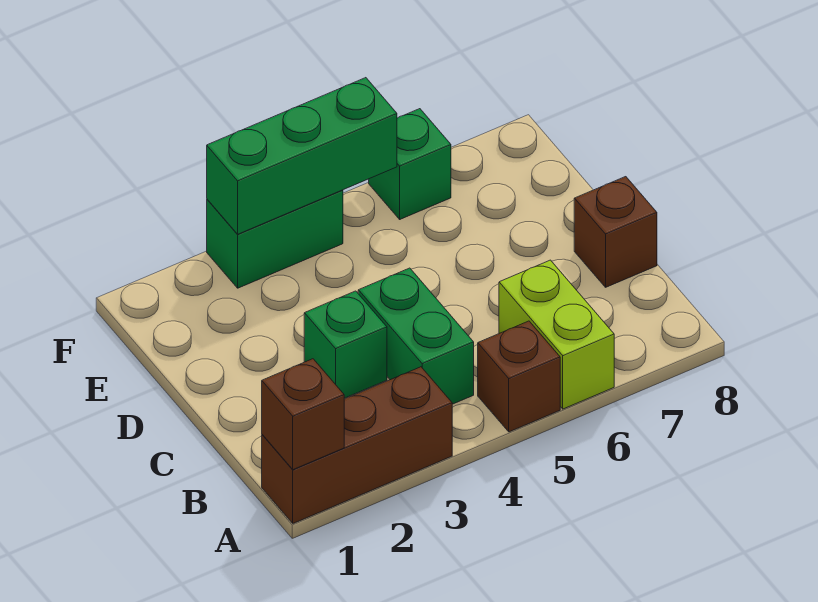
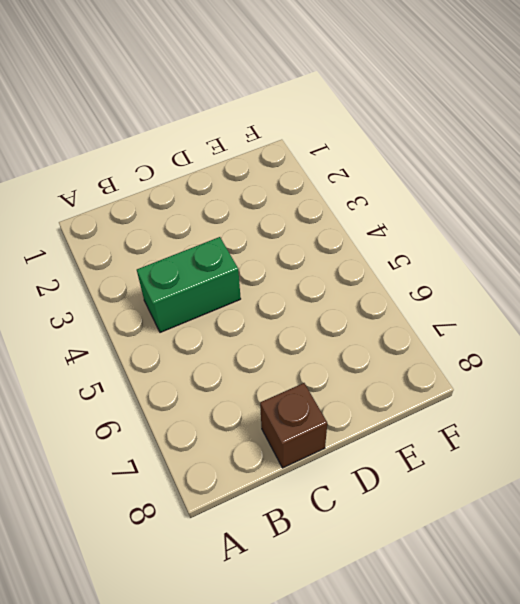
none -> brown 1x3 brick [262,367,452,523]
none -> brown 1x1 brick [478,321,560,432]

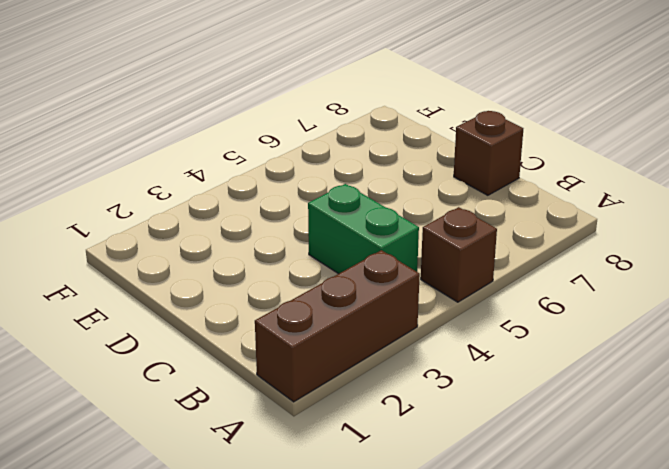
none -> lime 1x2 brick [499,260,614,409]
none -> green 1x1 brick [304,291,387,398]

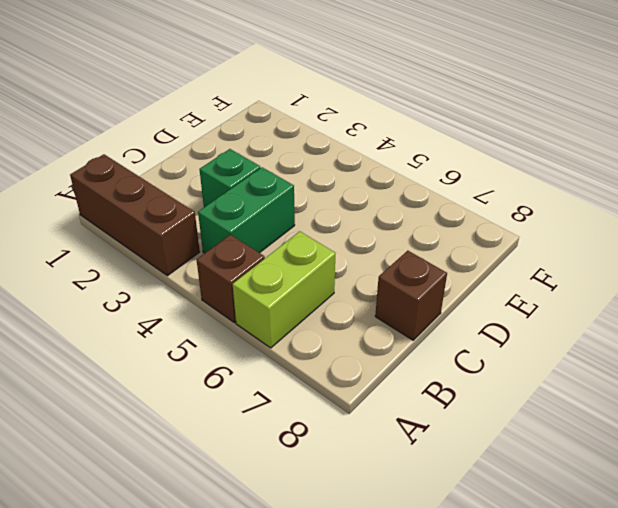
none -> green 1x2 brick [207,190,343,288]
none -> green 1x1 brick [369,109,451,219]

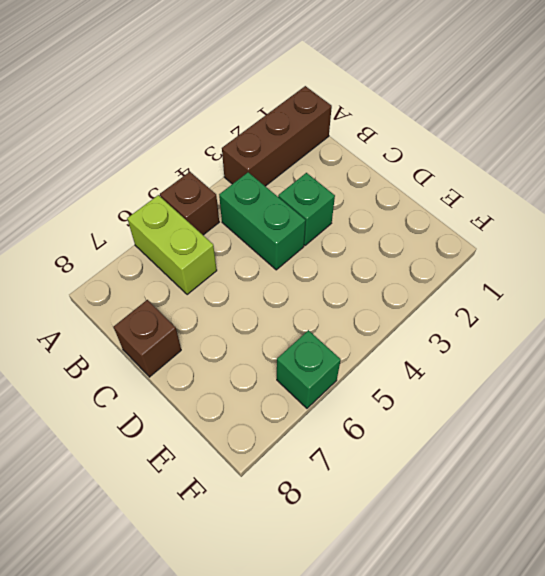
none -> green 1x2 brick [207,190,343,288]
none -> brown 1x1 brick [262,359,344,470]

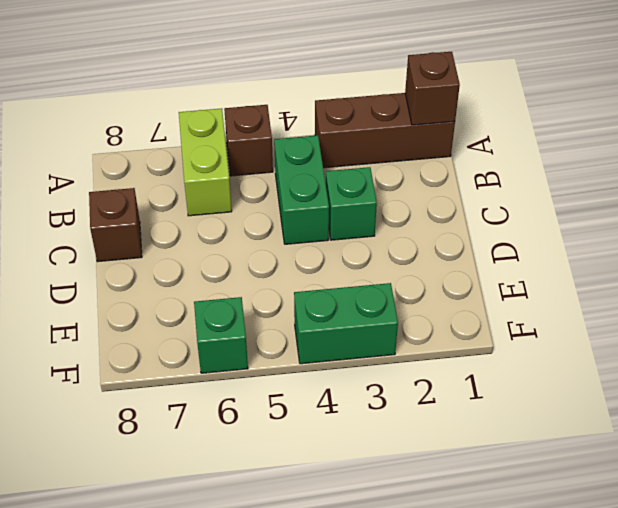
none -> green 1x3 brick [207,78,397,234]

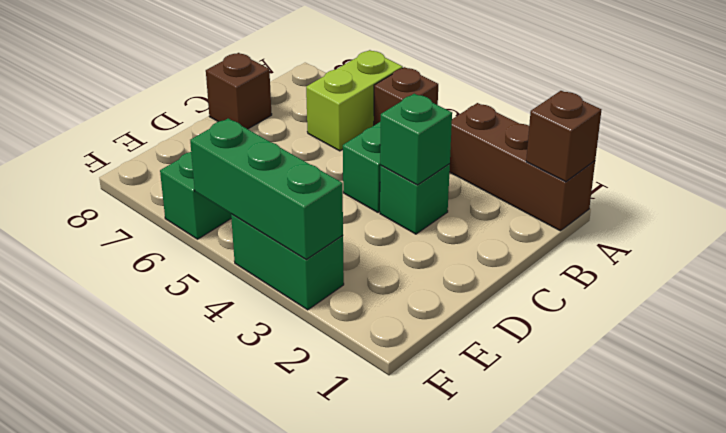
green 1x1 brick [380,94,452,185] -> none

